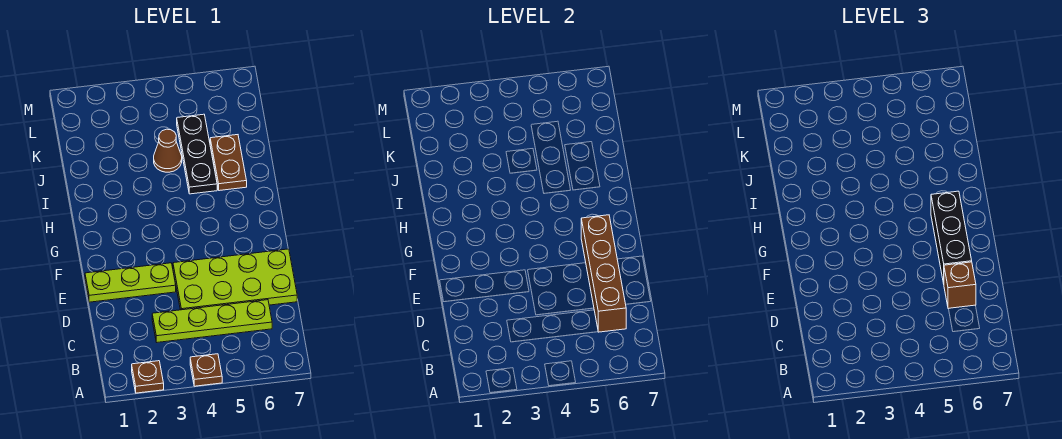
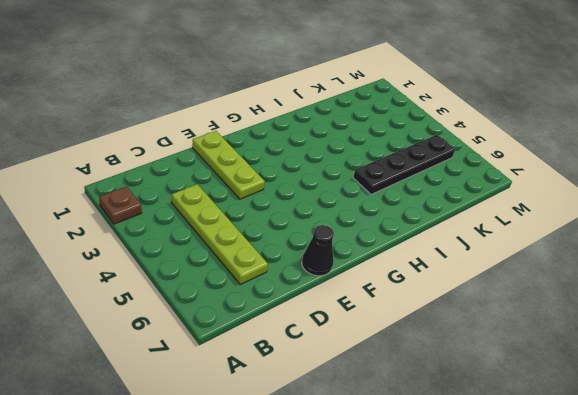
black 1x1 cone [302,225,334,276] -> lime 2x4 plate [173,249,297,310]
black 1x4 plate [353,135,455,194] -> black 1x3 plate [177,114,217,194]
none -> brown 1x1 plate [190,354,222,386]
none -> brown 1x2 plate [210,135,247,191]

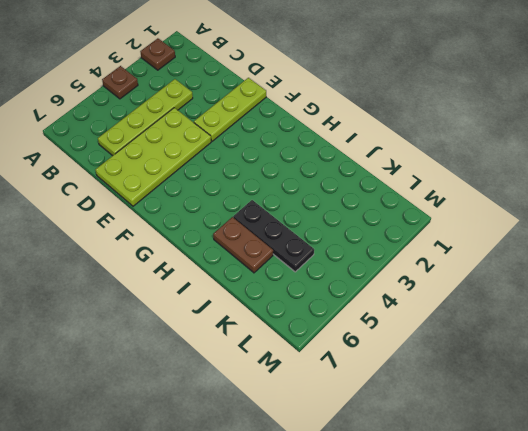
none -> brown 1x1 cone [154,129,182,172]
none -> brown 1x4 brick [581,215,626,332]

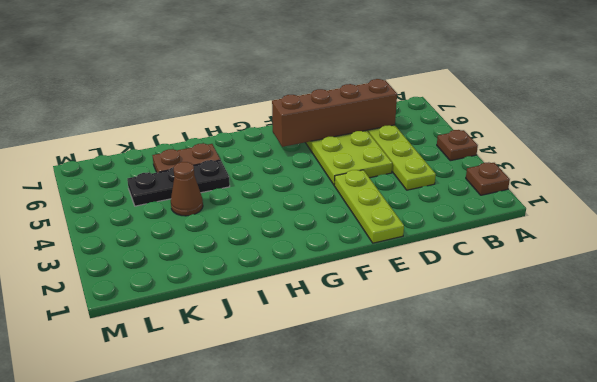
none -> brown 1x1 brick [944,262,976,309]
none -> black 1x3 brick [931,191,972,283]

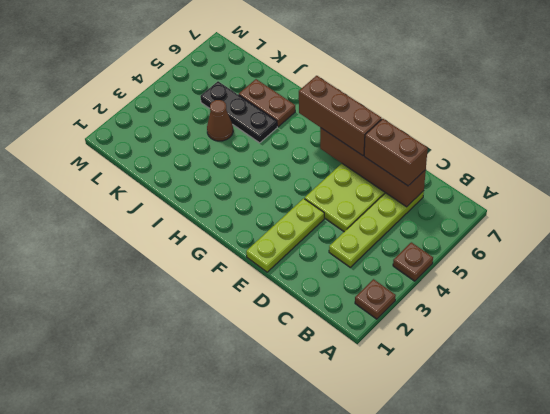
brown 1x2 brick [364,119,428,186] -> brown 1x1 brick [944,262,976,309]
brown 1x3 brick [299,76,382,156] -> black 1x3 brick [931,191,972,283]

